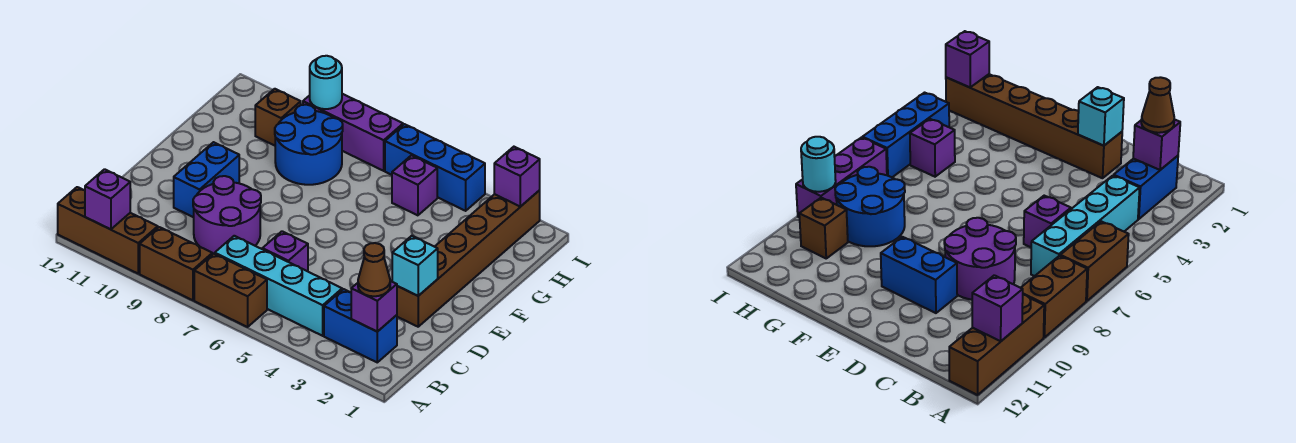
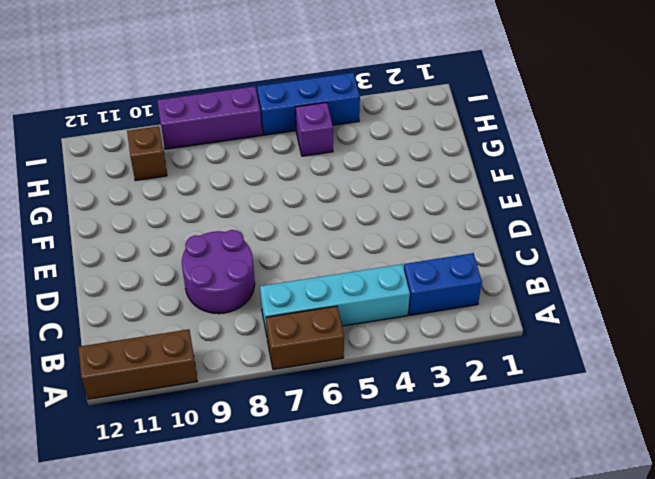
none -> brown 1x2 brick [140,227,212,300]
none -> purple 1x1 brick [262,231,308,271]
none -> brown 1x6 brick [397,190,540,327]

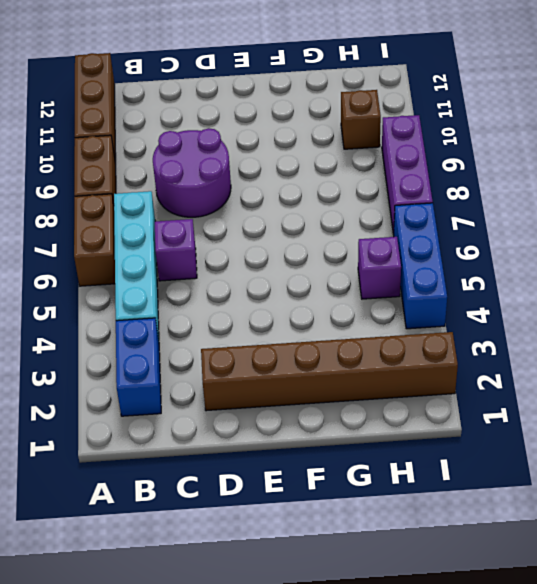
none -> blue 1x2 brick [174,142,239,217]
none -> blue 2x2 round brick [275,105,343,185]
none -> purple 1x1 brick [85,169,130,229]

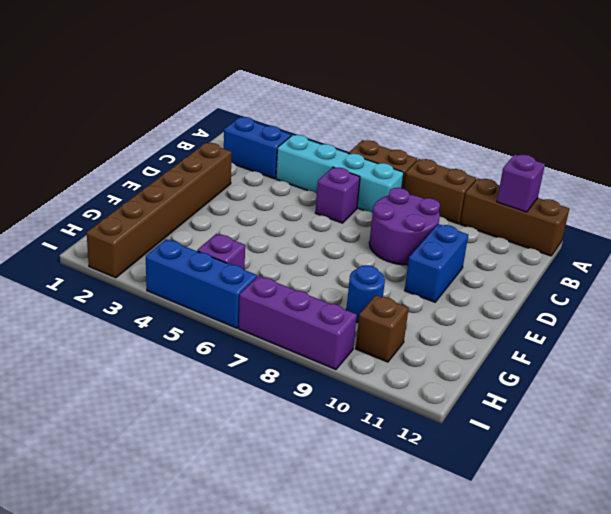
blue 1x1 round brick [346,265,385,323] -> blue 2x2 round brick [275,105,343,185]
none -> purple 1x1 brick [351,281,397,332]
none -> cyan 1x1 brick [392,236,438,296]
none -> purple 1x1 brick [494,147,540,207]

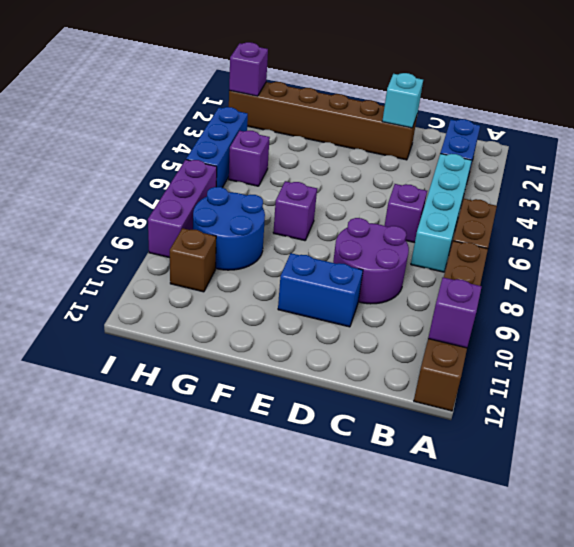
purple 1x1 brick [273,181,317,241] -> purple 1x1 brick moved to [351,281,397,332]
none -> cyan 1x1 round brick [310,56,342,109]
none -> brown 1x1 cone [358,243,390,296]

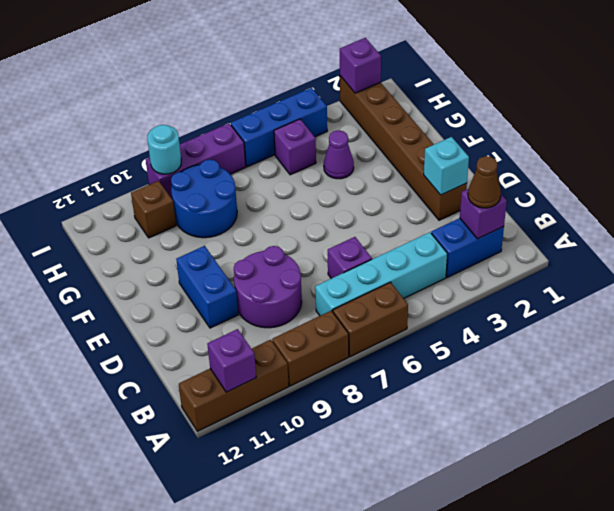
purple 1x1 cone [324,130,354,179] -> none

